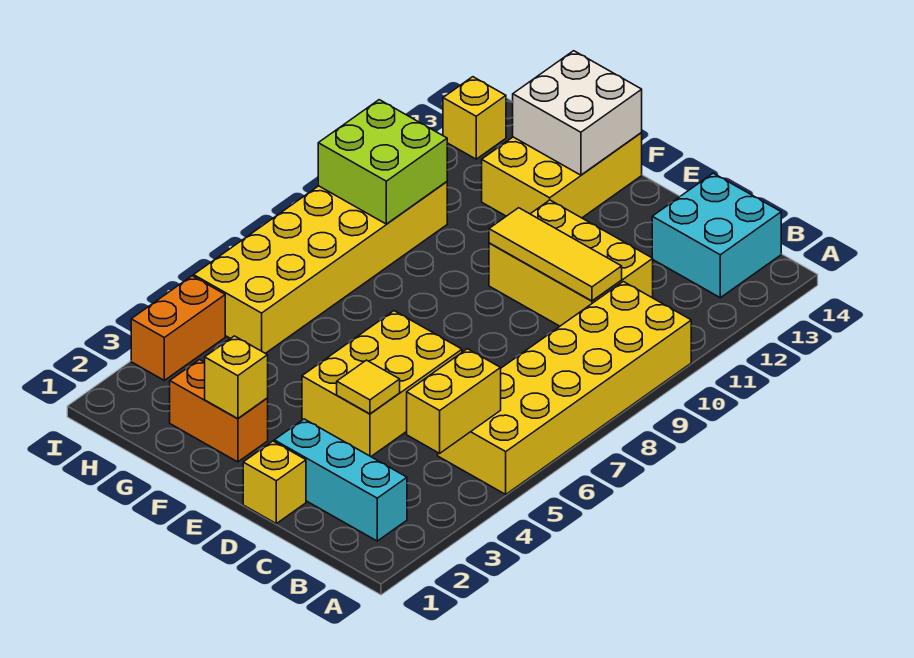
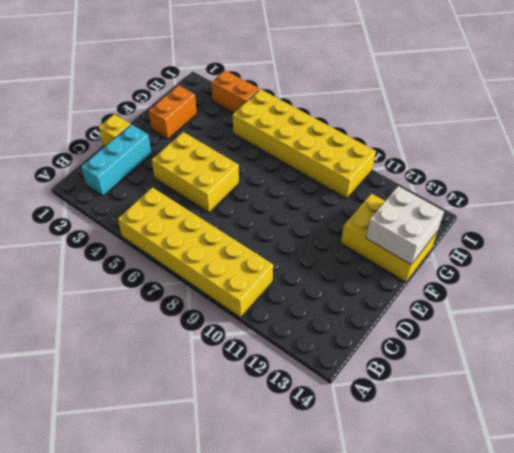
none -> cyan 2x2 brick [652,173,781,298]
none -> yellow 2x3 brick [489,200,653,326]
none -> yellow 1x1 brick [443,77,506,159]

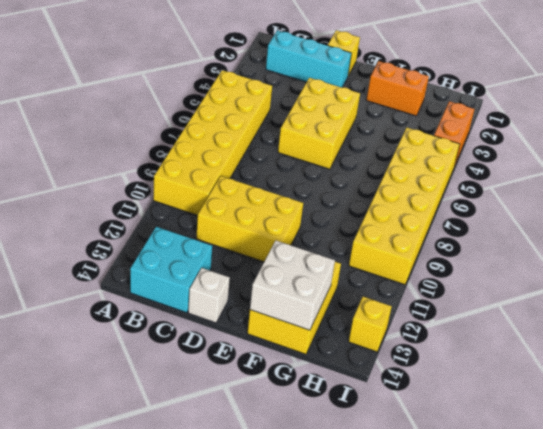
white 1x1 brick [188,268,230,323] -> none
none -> yellow 1x2 brick [407,349,501,453]
none -> yellow 1x3 tile [489,208,622,301]
none -> yellow 1x1 tile [337,360,400,414]

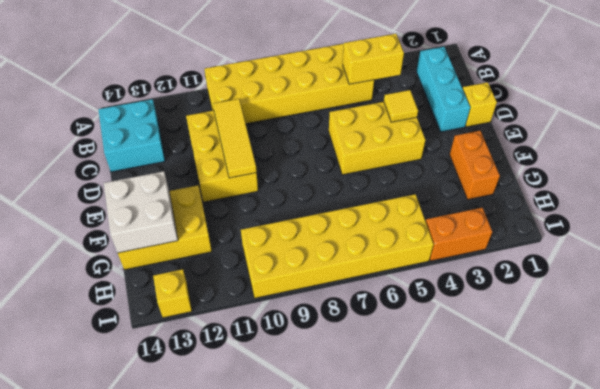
none -> yellow 1x1 brick [205,336,268,419]
none -> lime 2x2 brick [318,100,447,224]

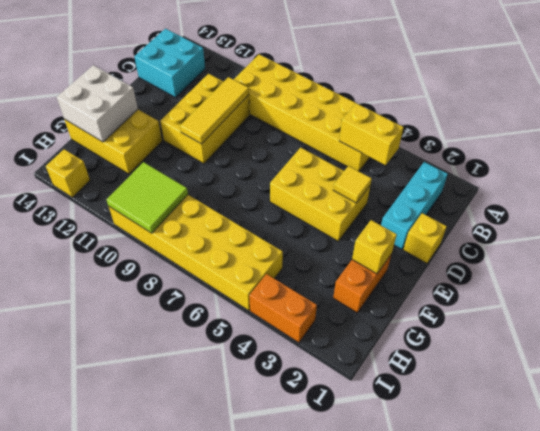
lime 2x2 tile [107,162,188,233] -> lime 2x2 brick [318,100,447,224]

